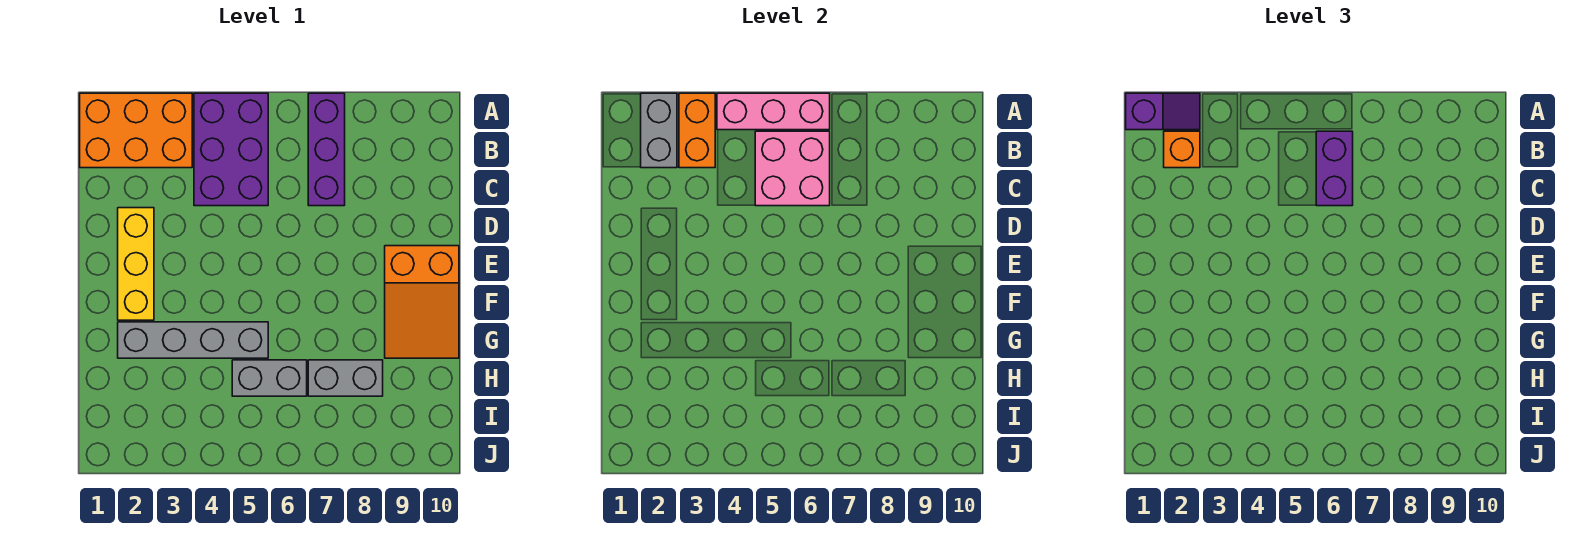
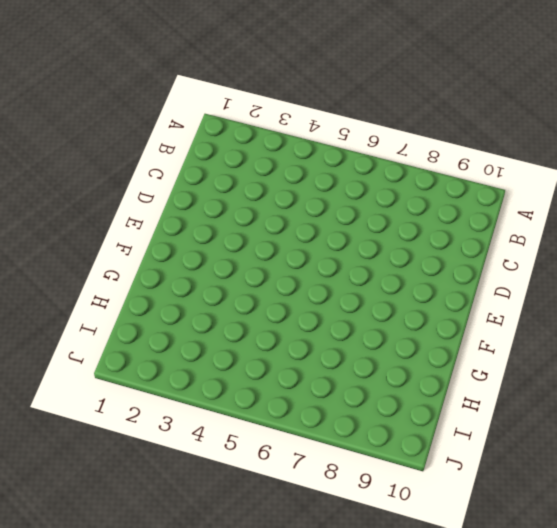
none -> orange 2x3 brick [80,93,192,168]
none -> purple 2x3 brick [194,93,268,206]
none -> purple 1x3 brick [308,93,345,206]

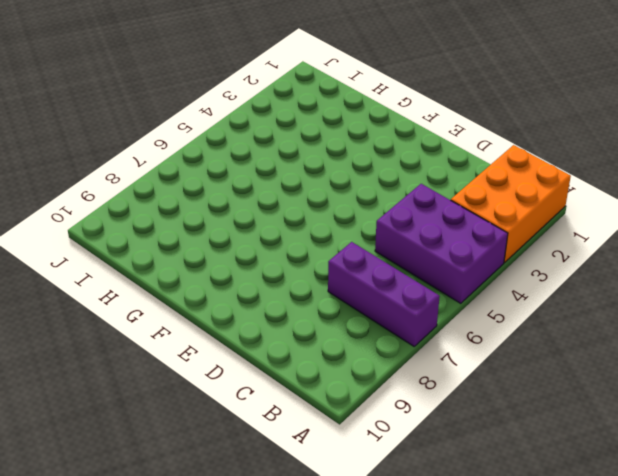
none -> yellow 1x3 brick [118,208,154,320]
none -> orange 2x3 slope [385,246,459,358]
none -> grey 1x4 brick [118,322,268,358]

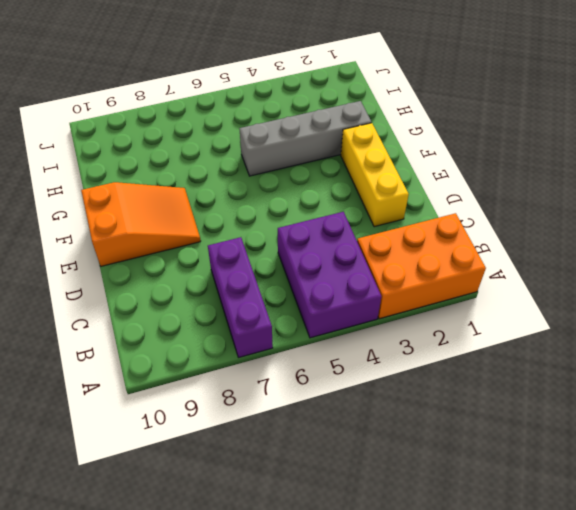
orange 2x3 slope [81,182,201,266] -> orange 2x3 slope turned to [385,246,459,358]
none -> grey 1x2 brick [232,360,307,396]
none -> grey 1x2 brick [308,360,383,396]
none -> grey 1x2 brick [641,93,677,168]

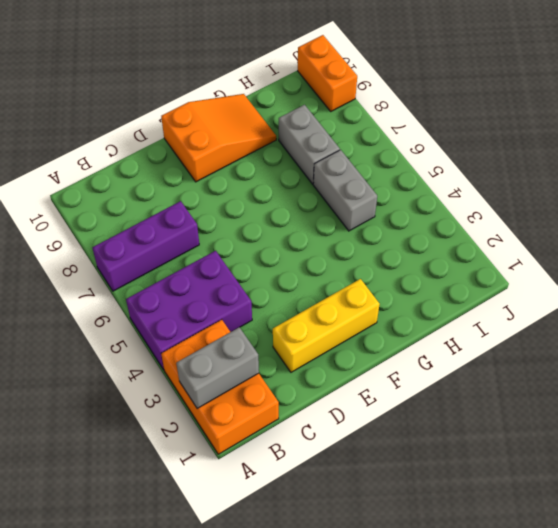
orange 1x2 brick [298,35,357,111] -> orange 1x2 brick turned to [679,93,715,168]
none -> grey 1x4 brick [118,322,268,358]
none -> pink 1x3 brick [717,93,830,130]
none -> pink 2x2 brick [755,131,830,206]

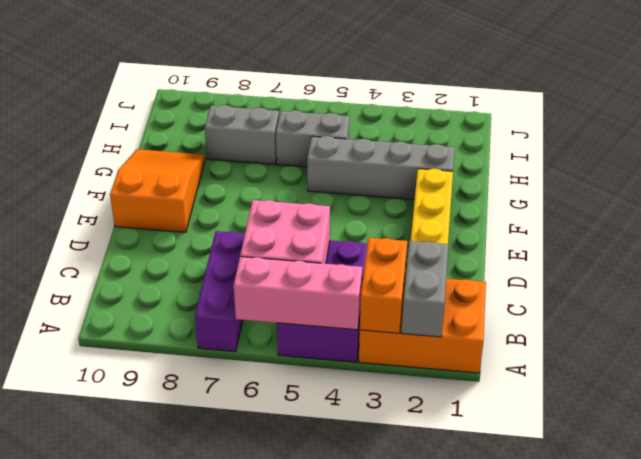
none -> purple 1x2 slope [1126,93,1200,130]
none -> orange 1x1 brick [1164,131,1200,168]
none -> purple 1x2 brick [1316,131,1353,206]

